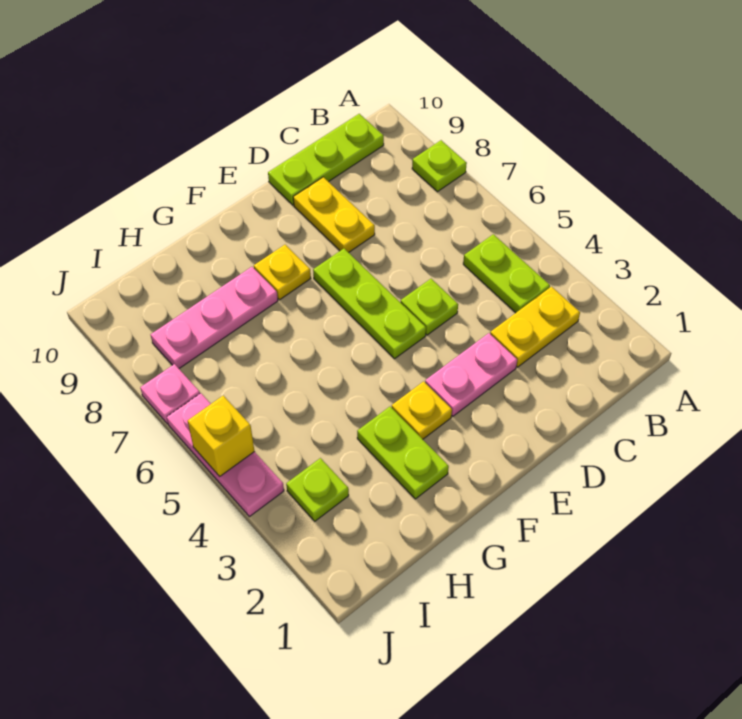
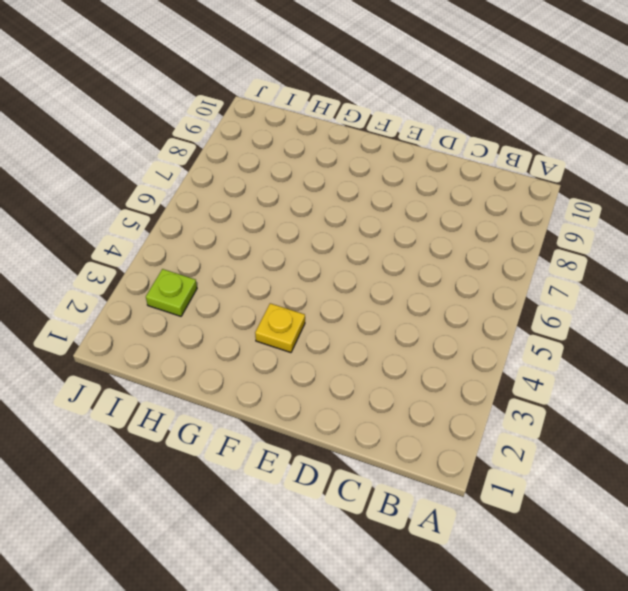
none -> lime 1x1 plate [412,140,467,192]
none -> yellow 1x2 plate [490,287,580,367]
none -> lime 1x2 plate [463,234,550,313]

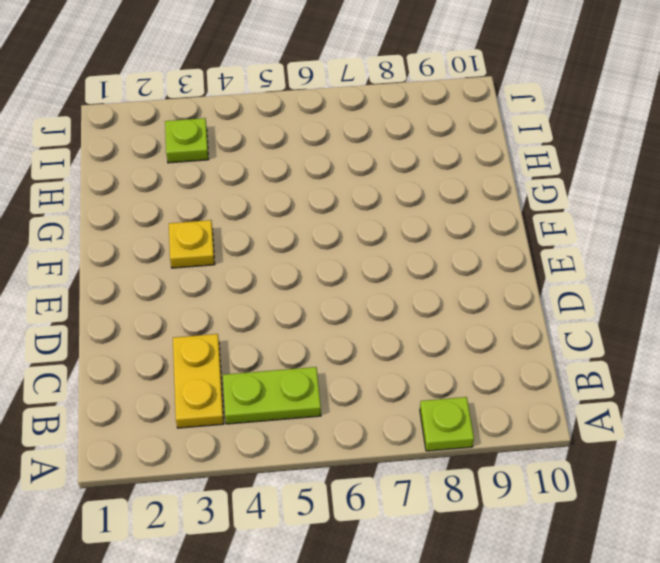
none -> lime 1x3 plate [268,114,384,205]
none -> pink 1x2 plate [425,333,517,416]
none -> lime 1x1 plate [400,279,458,335]

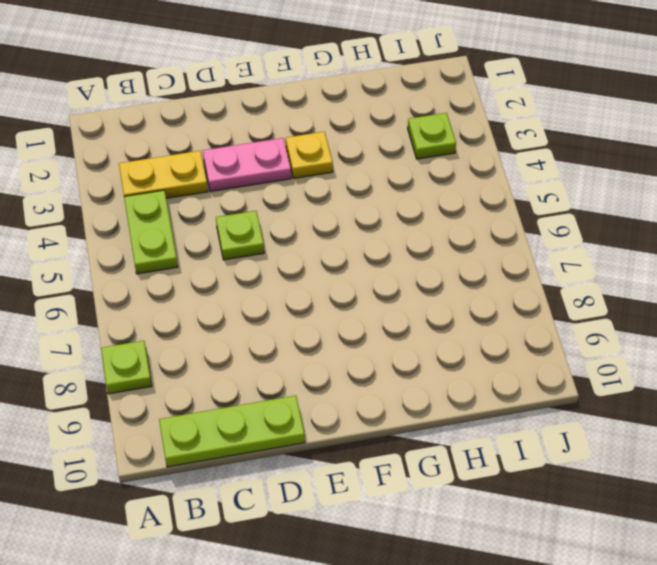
none -> yellow 1x2 plate [293,177,375,252]
none -> lime 1x3 plate [313,249,426,359]
none -> yellow 1x1 plate [254,245,311,300]

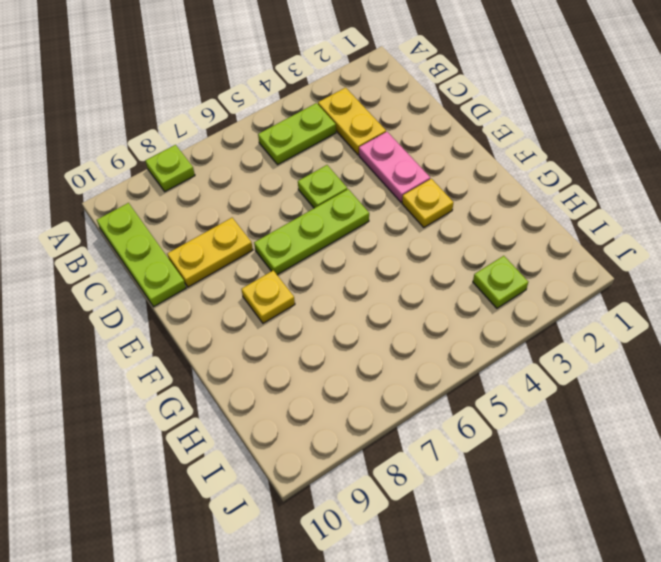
none -> lime 1x2 plate [357,407,449,499]
none -> pink 1x3 plate [150,267,278,368]
none -> pink 1x3 plate [167,393,284,517]

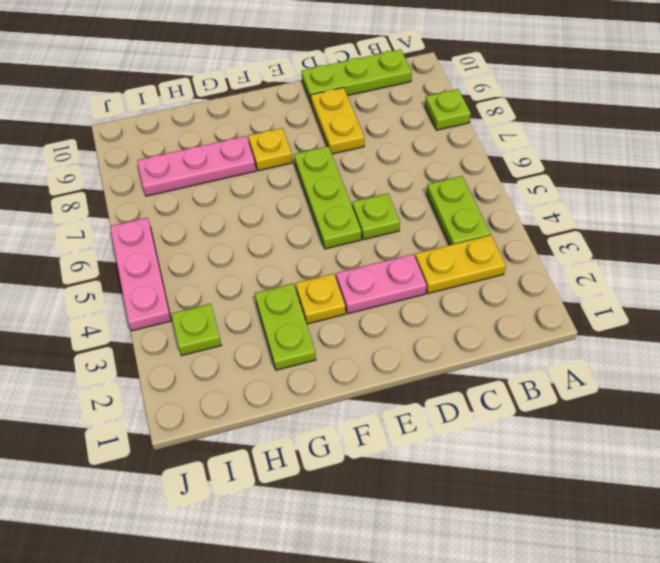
none -> pink 1x1 plate [140,364,200,424]
none -> yellow 1x1 brick [188,396,254,476]

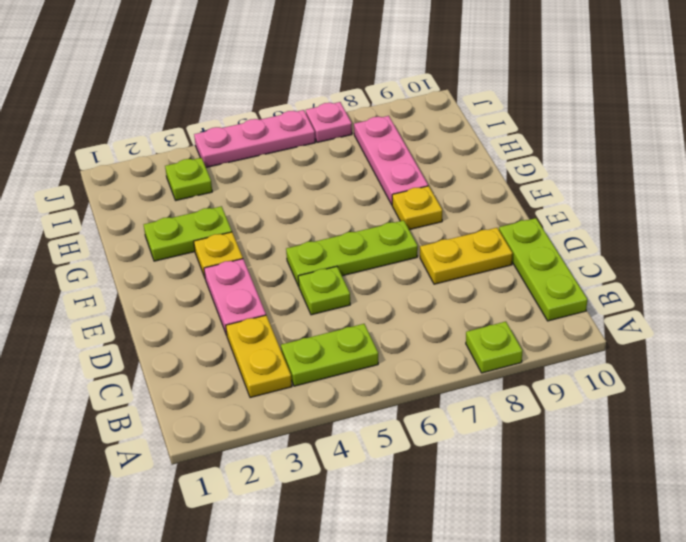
none -> yellow 1x1 brick [188,396,254,476]

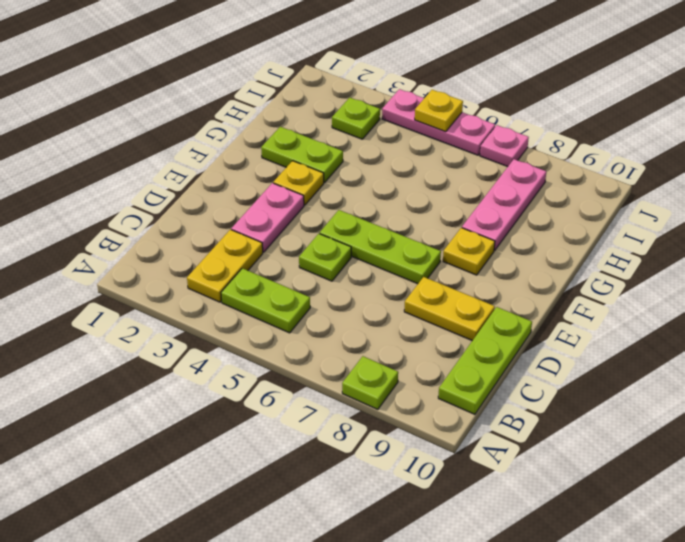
yellow 1x1 plate [415,90,463,132] -> yellow 1x1 brick [188,396,254,476]

